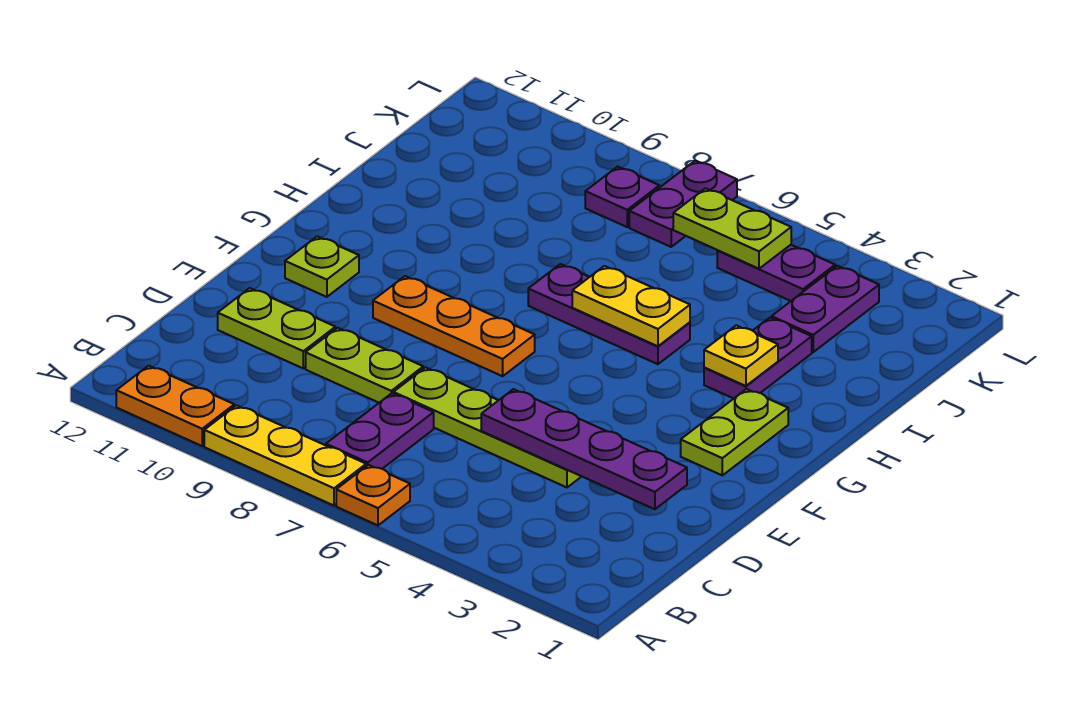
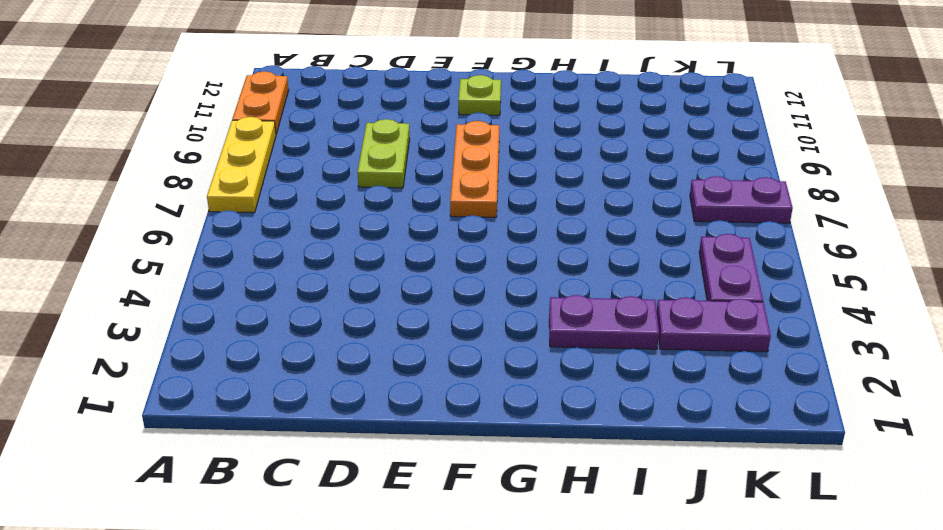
none -> orange 1x1 plate [336,465,410,525]
none -> purple 1x2 plate [326,393,434,469]
none -> lime 1x4 plate [393,367,582,487]

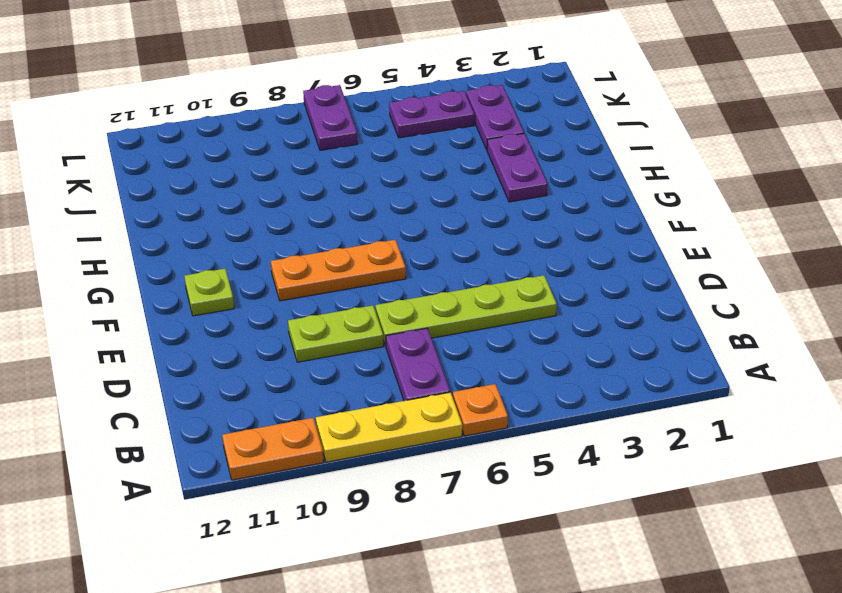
none -> lime 1x2 plate [218,288,335,368]
none -> lime 1x2 plate [681,389,788,475]
none -> purple 1x3 plate [528,264,690,364]

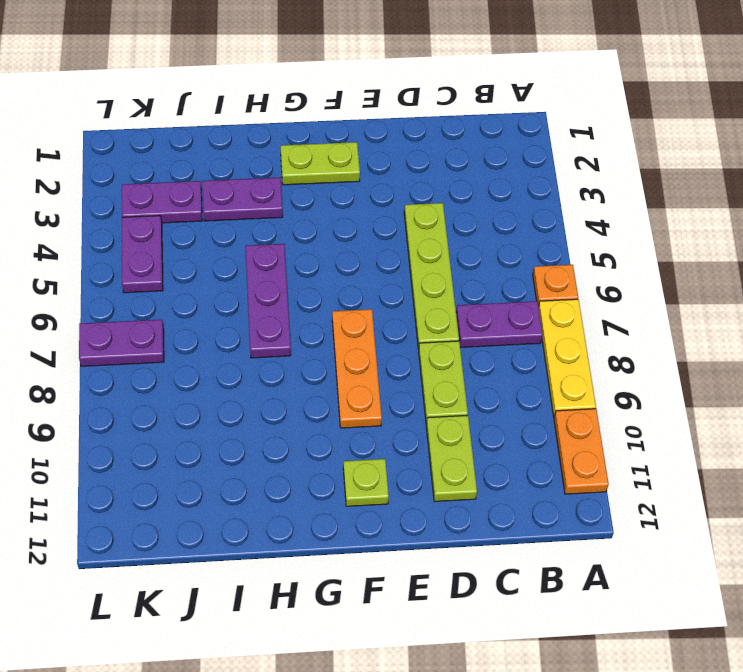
none -> purple 1x1 plate [585,167,659,227]
none -> purple 1x4 plate [481,389,687,509]
none -> yellow 1x1 plate [704,325,778,386]

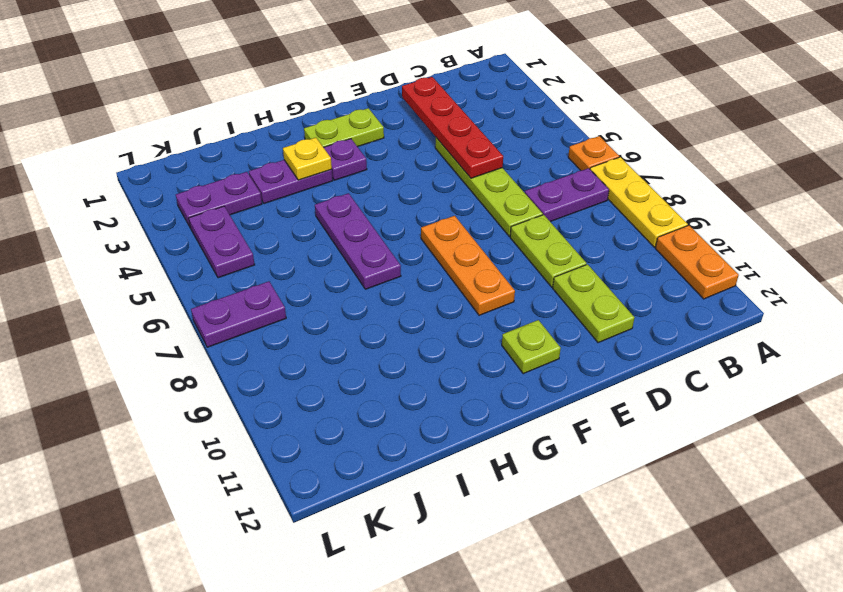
red 1x4 plate [402,77,503,178] -> purple 1x4 plate [481,389,687,509]
purple 1x1 plate [323,139,367,180] -> purple 1x1 plate moved to [585,167,659,227]
none -> yellow 1x2 plate [572,266,690,346]
none -> lime 1x2 plate [673,188,791,269]

